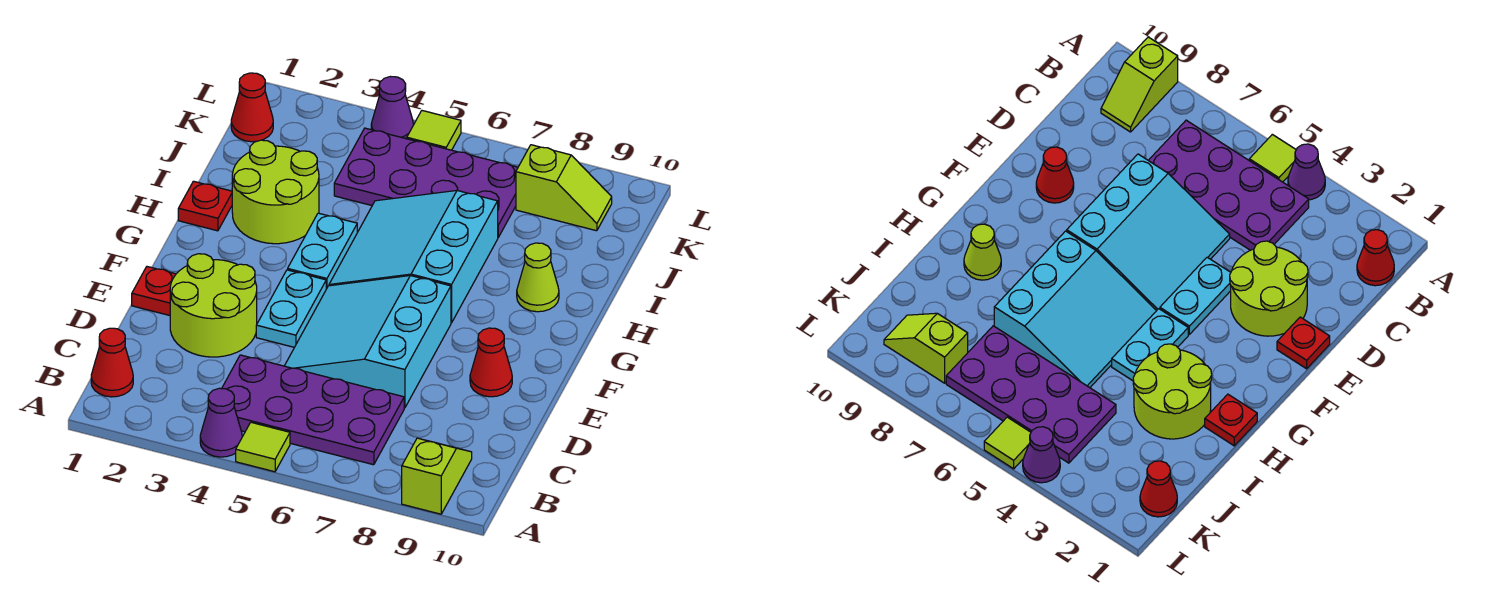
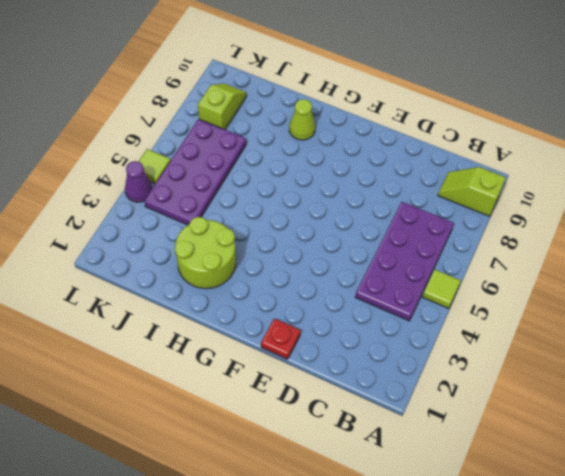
none -> purple 1x1 cone [200,388,242,457]
none -> red 1x1 cone [91,328,133,397]
none -> lime 2x2 round brick [170,254,257,357]

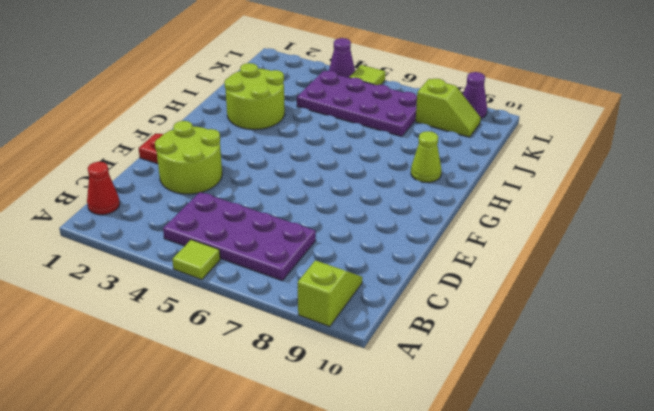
purple 1x1 cone [463,72,487,118] -> purple 1x1 cone moved to [200,388,242,457]
none -> cyan 3x3 slope [285,276,451,408]
none -> cyan 1x2 plate [256,270,326,347]
none -> red 1x1 cone [470,328,512,397]

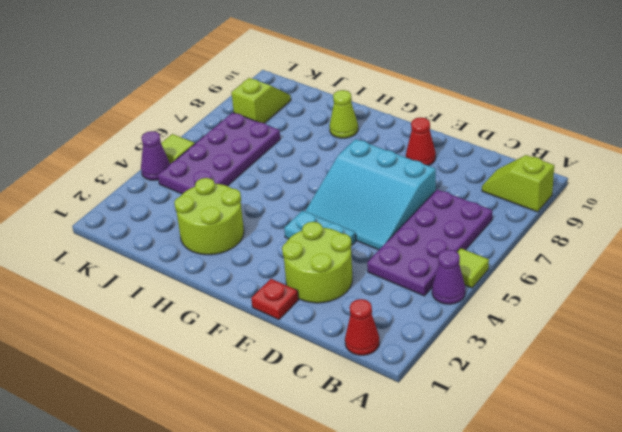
none -> cyan 1x2 plate [288,213,357,289]
none -> cyan 3x3 slope [329,190,498,323]
none -> red 1x1 plate [178,181,232,231]

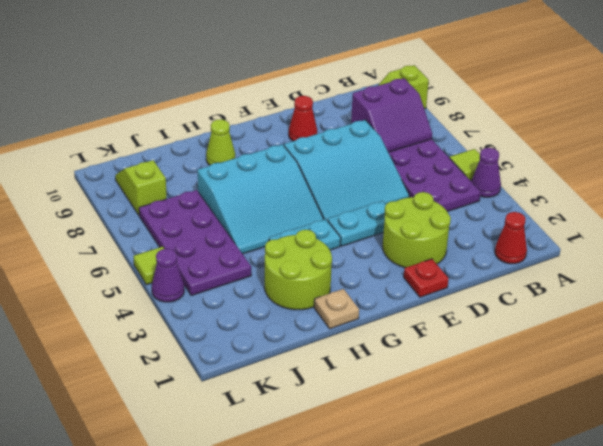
purple 2x2 slope [351,78,432,152] -> none
tan 1x1 plate [314,289,359,329] -> red 1x1 plate [178,181,232,231]
none -> red 1x1 cone [231,73,273,142]

